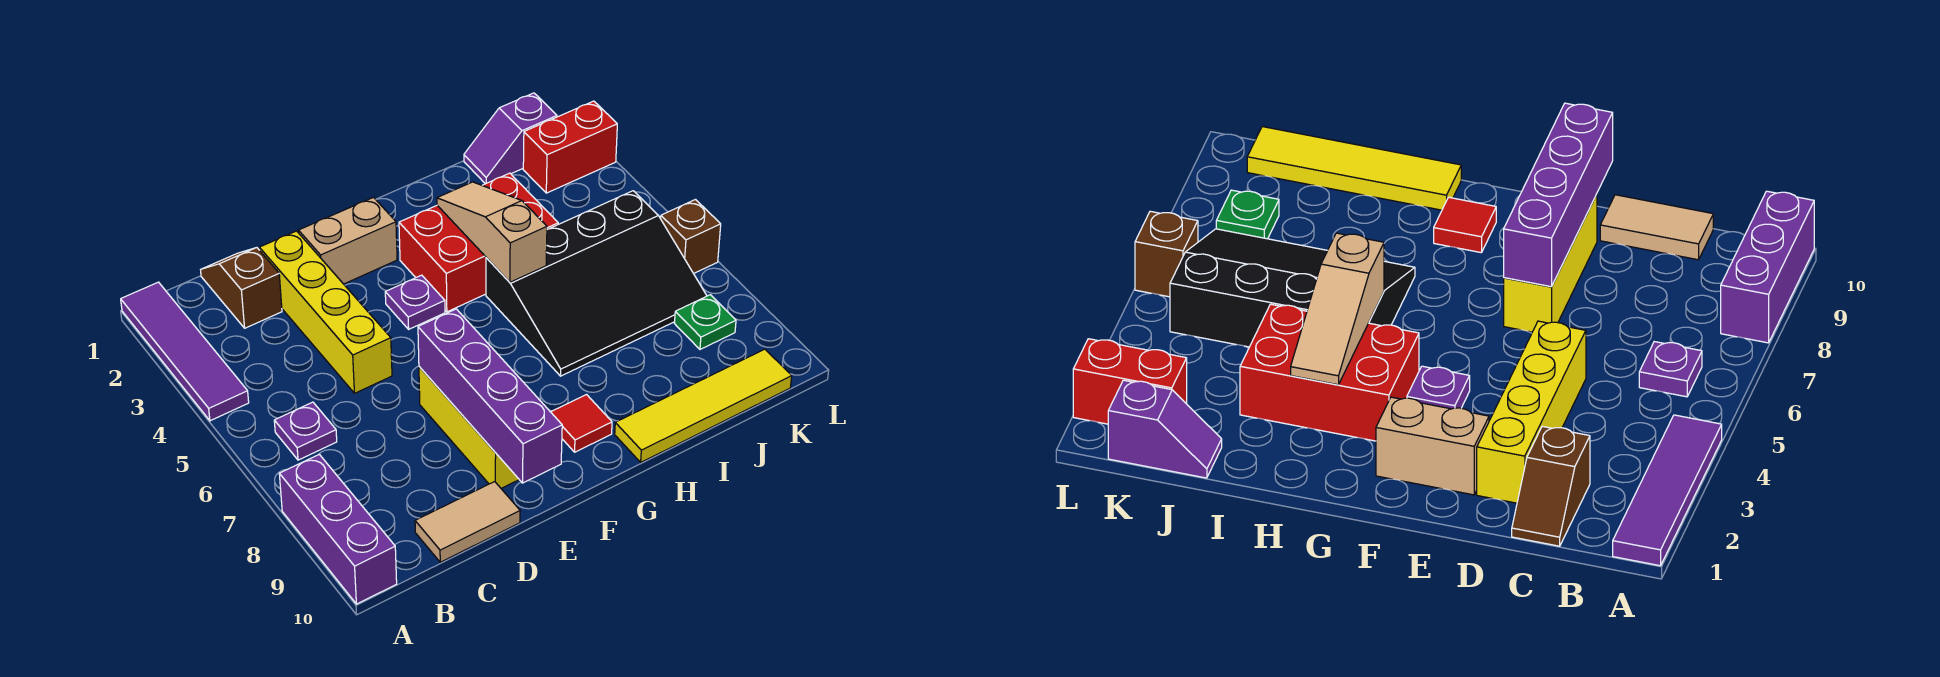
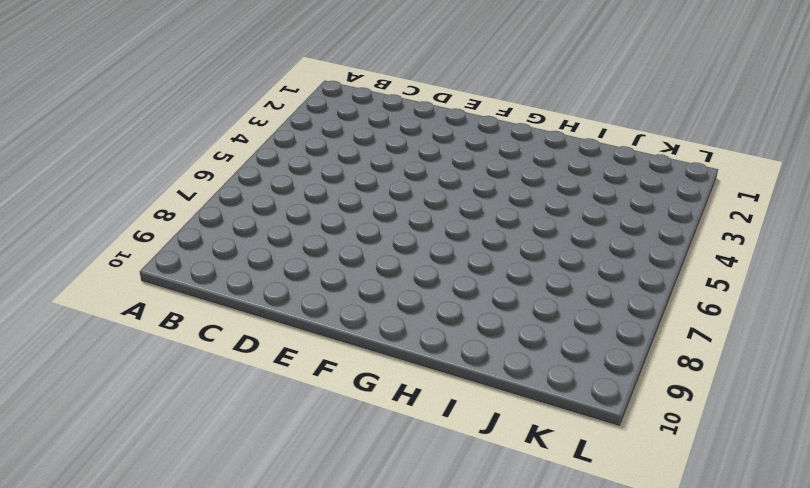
none -> purple 1x4 tile [121,282,249,421]
none -> purple 1x3 brick [279,454,397,604]
none -> purple 1x1 plate [274,402,337,460]

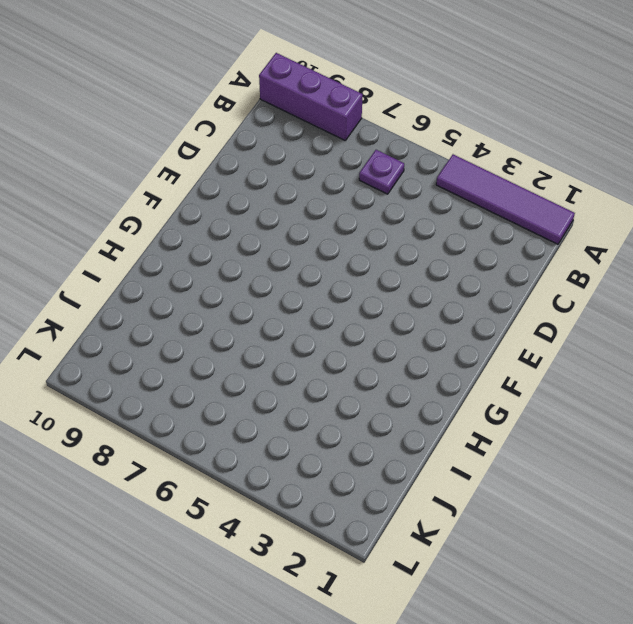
none -> brown 1x2 slope [201,248,282,328]
none -> tan 1x2 tile [415,482,520,562]
none -> yellow 1x4 brick [259,231,392,393]

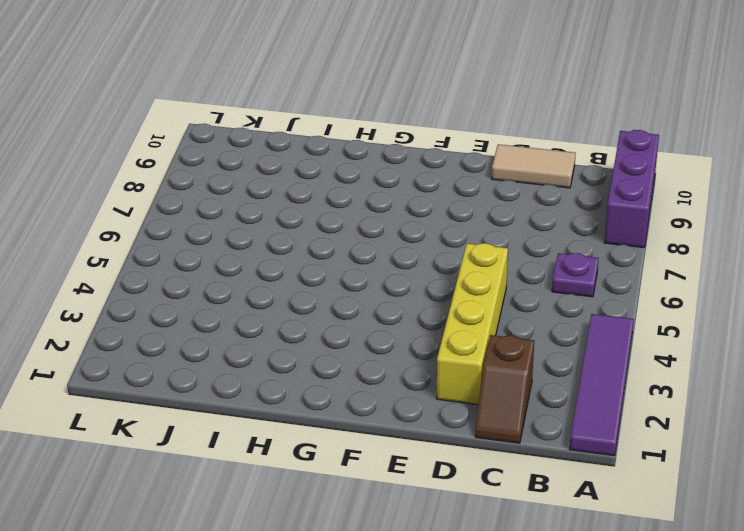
none -> tan 1x2 brick [299,197,397,284]
none -> yellow 1x3 brick [419,367,519,488]
none -> purple 1x1 plate [385,275,445,329]

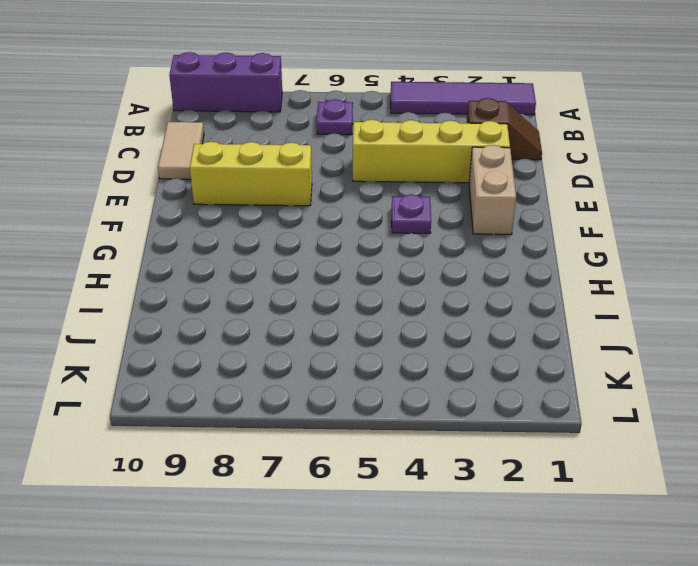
none -> red 2x3 brick [399,173,558,312]
none -> red 1x1 tile [551,395,612,452]
none -> black 3x4 slope [486,191,707,376]

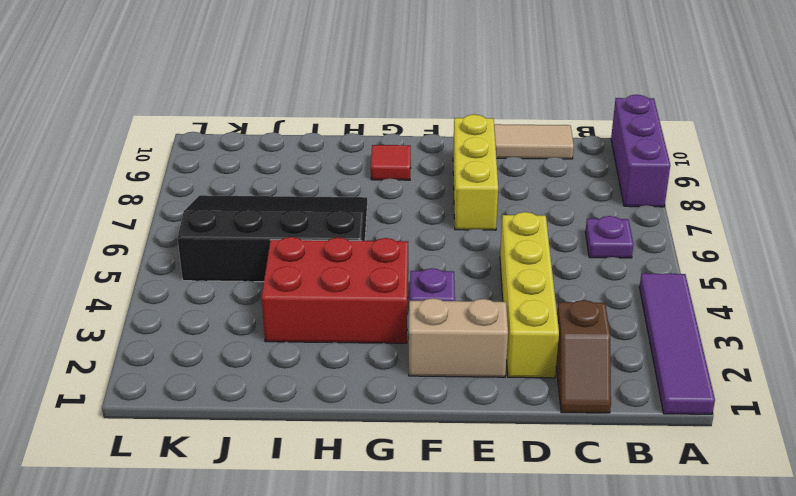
none -> yellow 1x4 tile [615,349,792,462]
none -> purple 1x2 slope [464,93,557,184]
none -> red 1x2 brick [523,101,617,193]

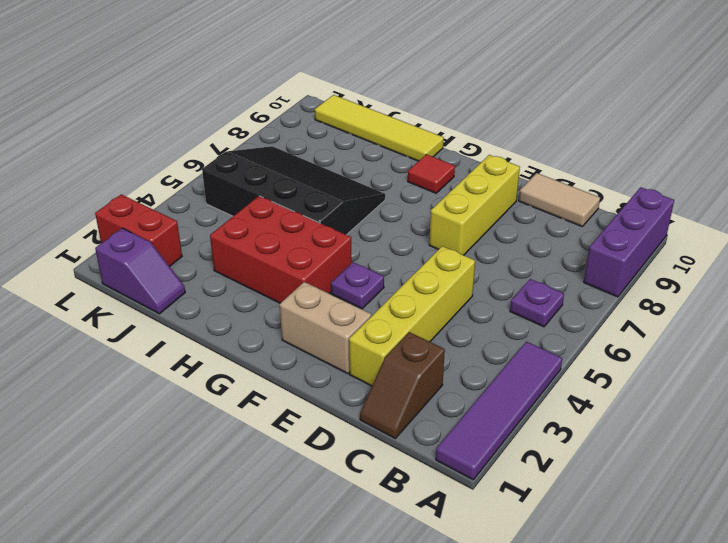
none -> green 1x1 plate [674,295,736,349]
none -> brown 1x1 brick [661,200,721,274]
none -> purple 1x4 brick [418,309,562,483]

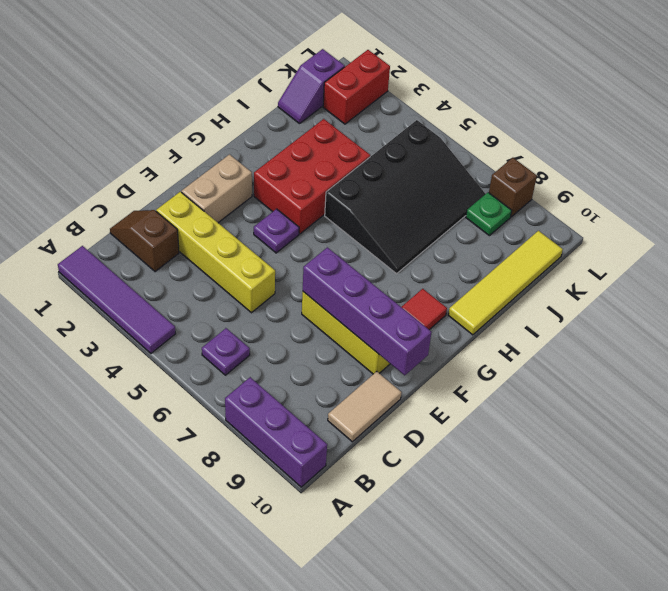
brown 1x1 brick [489,158,537,217] -> brown 1x1 brick moved to [661,200,721,274]
none -> tan 1x3 slope [437,182,547,282]

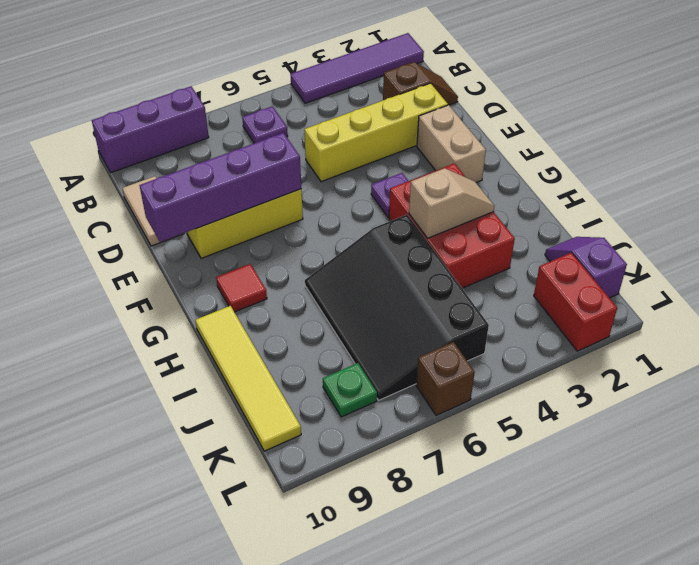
tan 1x2 slope [409,168,494,238] -> tan 1x3 slope [437,182,547,282]

